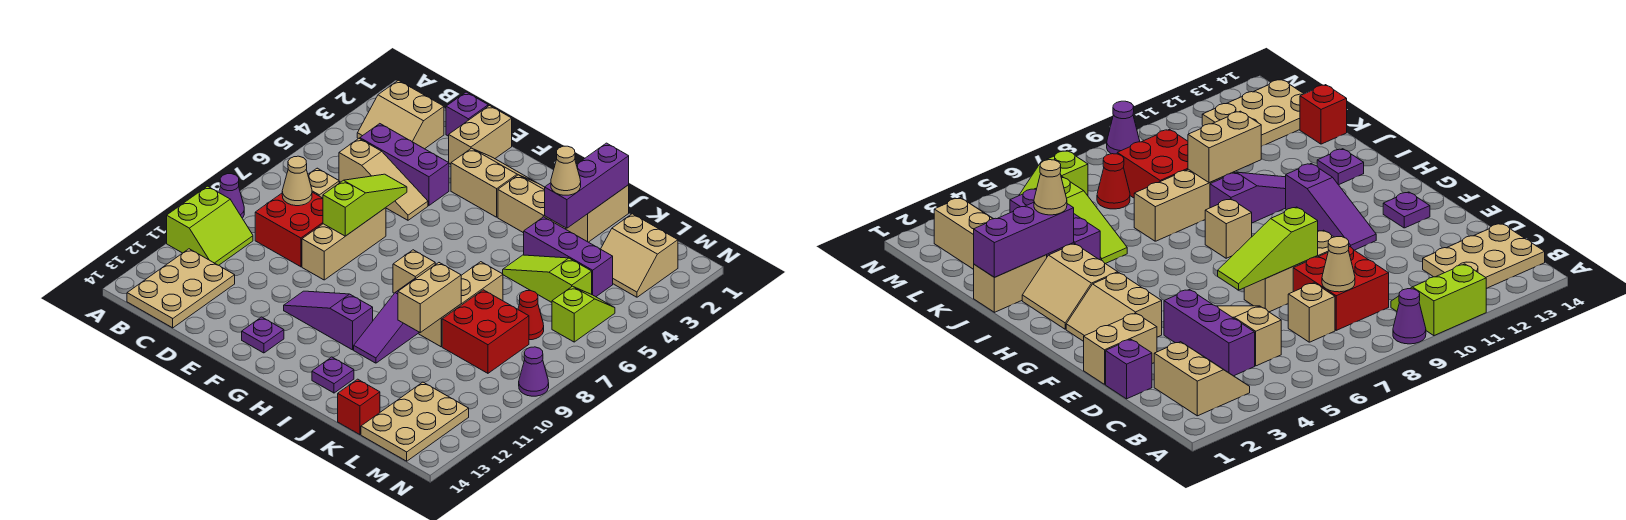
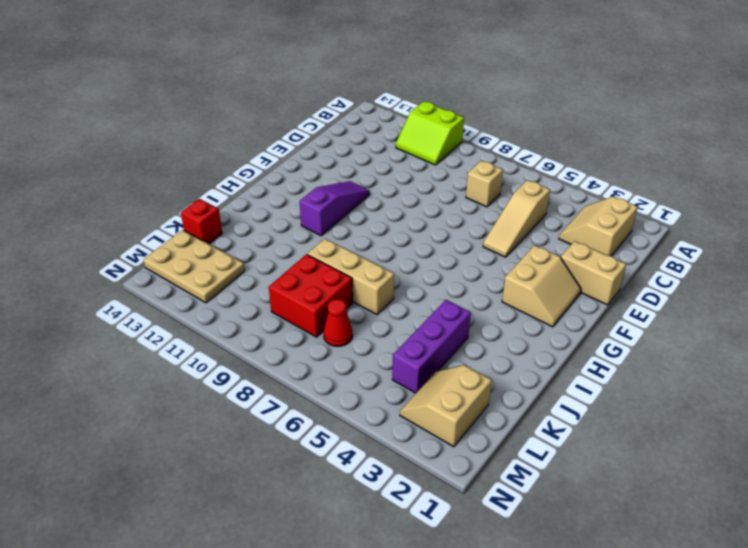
none -> purple 1x1 cone [219,174,244,218]
none -> tan 2x3 plate [127,249,235,328]
none -> purple 1x3 brick [360,124,449,205]
none -> red 2x2 brick [255,192,323,267]

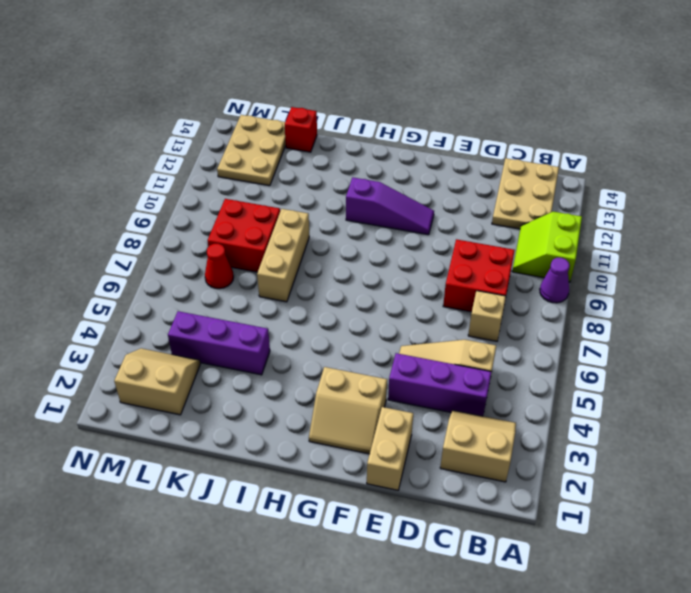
none -> purple 1x1 brick [446,92,488,136]
none -> tan 1x3 brick [302,208,386,280]
none -> purple 1x1 plate [242,317,284,353]
none -> tan 2x2 slope [498,175,566,233]

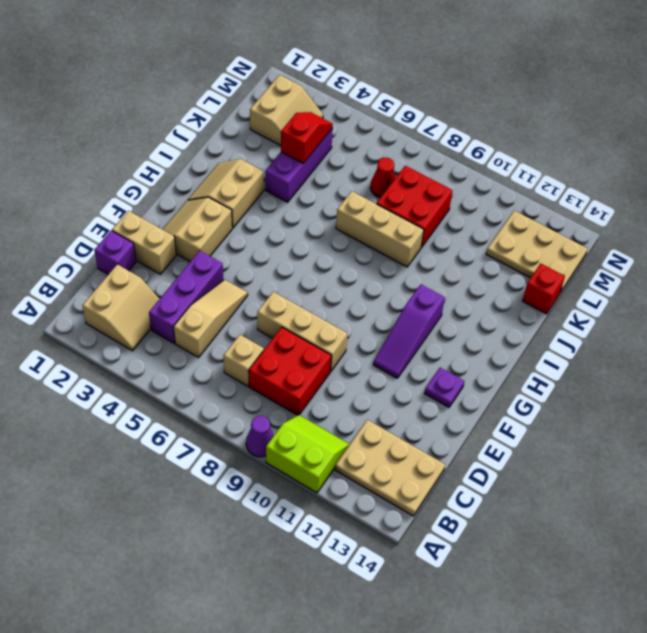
red 1x2 slope [281,112,333,163] -> none
none -> tan 1x1 brick [393,250,435,293]
none -> purple 1x3 slope [354,278,419,363]
none -> purple 1x1 plate [312,357,354,393]
none -> tan 1x2 brick [566,185,629,242]

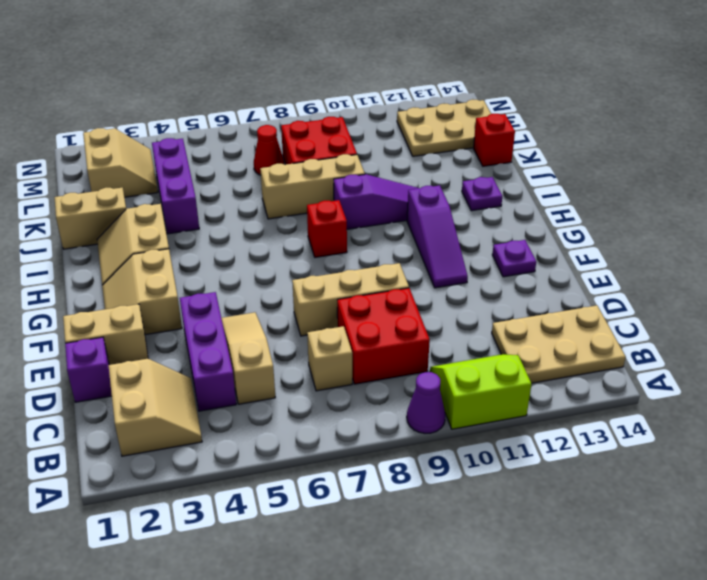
red 1x1 brick [307,200,347,257] -> tan 1x1 brick [393,250,435,293]
none -> lime 1x3 slope [503,255,592,302]
none -> lime 1x2 slope [552,286,615,342]
none -> purple 1x1 cone [519,347,549,396]
none -> tan 1x1 cone [282,156,312,206]

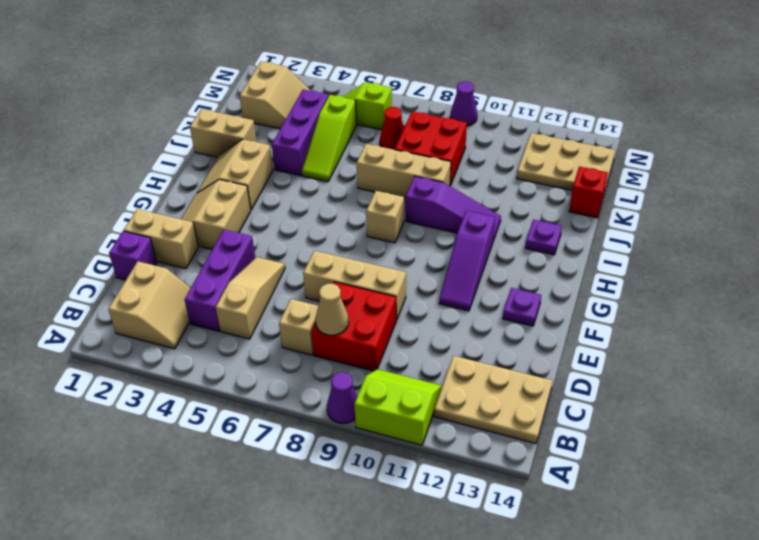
none -> lime 1x3 slope [323,174,407,236]
none -> purple 1x3 brick [545,143,629,228]
none -> tan 1x2 brick [398,263,461,332]
none -> tan 1x1 cone [551,146,581,195]

